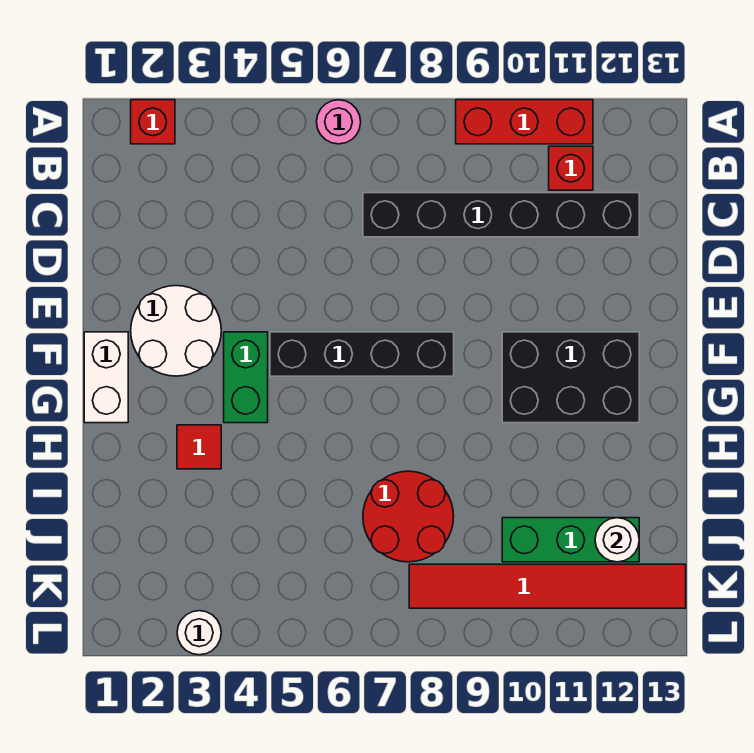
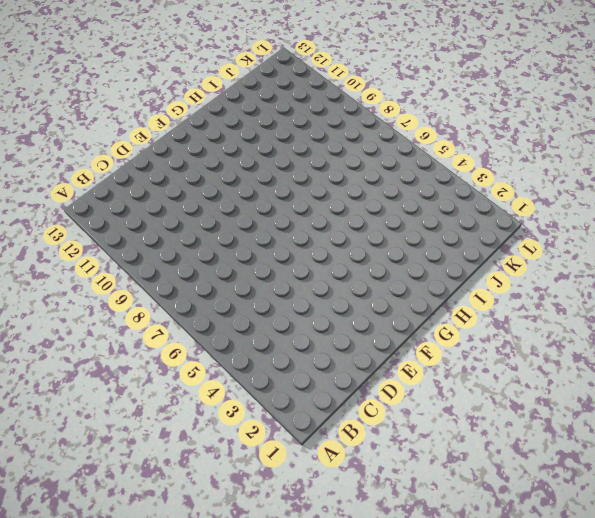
none -> red 1x1 brick [131,100,175,144]
none -> pink 1x1 round brick [317,100,361,144]
none -> red 1x3 brick [456,100,593,144]

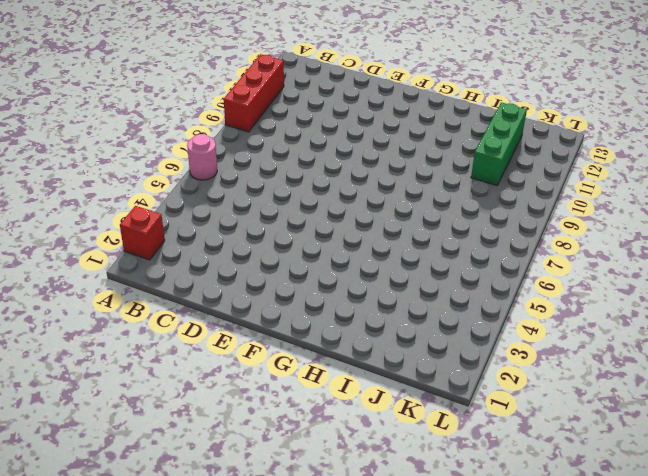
none -> red 1x1 brick [549,146,593,190]
none -> black 1x6 brick [363,193,639,237]
none -> white 2x2 round brick [131,286,221,376]

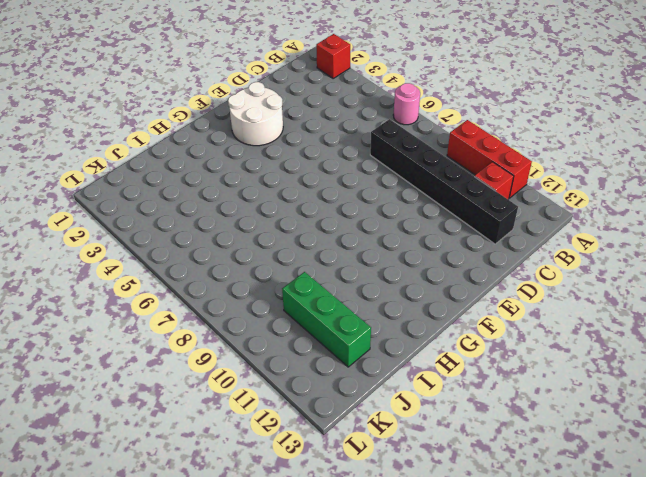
none -> white 1x2 brick [84,332,128,423]
none -> green 1x2 brick [224,332,268,423]
none -> black 1x4 brick [270,332,454,376]

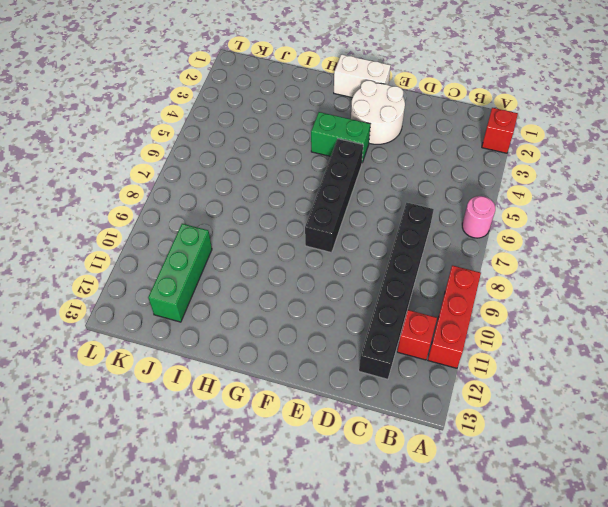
none -> black 2x3 brick [502,332,639,423]
none -> red 1x1 tile [177,425,221,469]
none -> red 2x2 round brick [363,471,454,562]

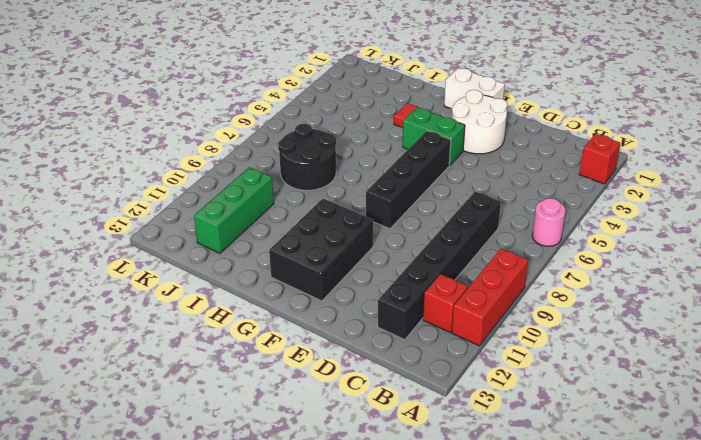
black 2x2 round brick [278,124,336,190] -> red 2x2 round brick [363,471,454,562]
none -> red 1x6 tile [409,564,686,608]
none -> white 1x1 round brick [177,611,221,655]
none -> white 1x1 round brick [595,518,639,562]

